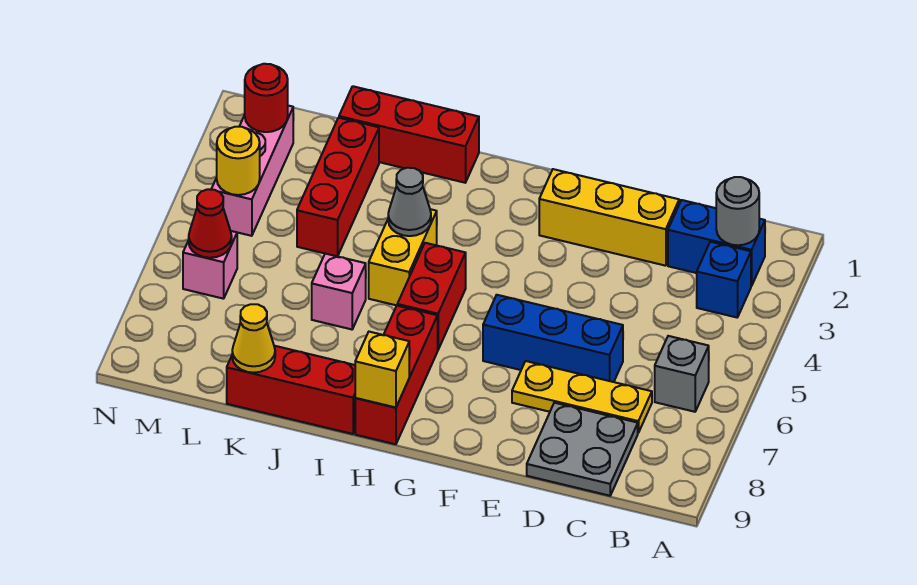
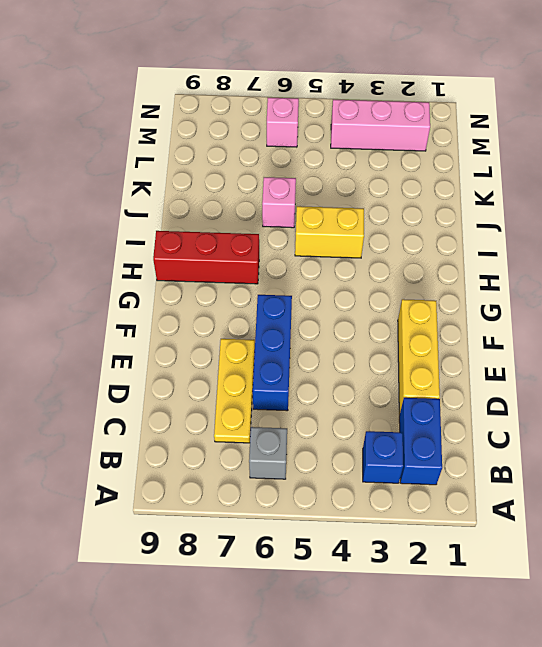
none -> grey 2x2 plate [527,403,638,496]
none -> red 1x2 brick [397,243,466,349]
none -> red 1x3 brick [339,86,479,183]

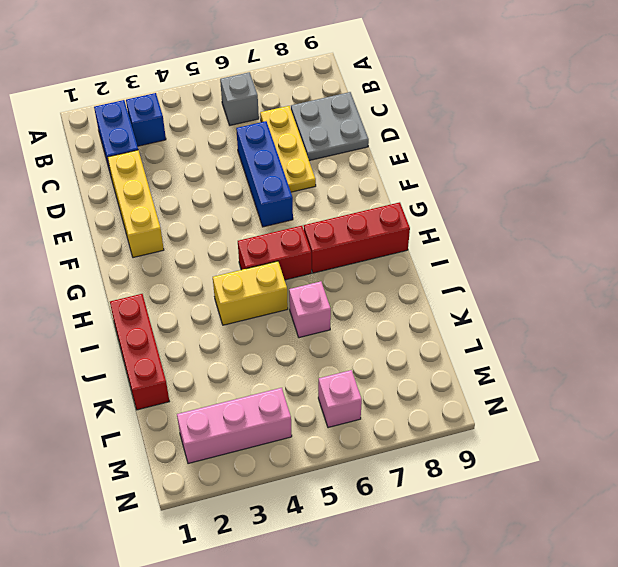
none -> red 1x3 brick [227,346,355,434]
none -> red 1x3 brick [297,118,379,256]
none -> grey 1x1 round brick [716,177,759,245]

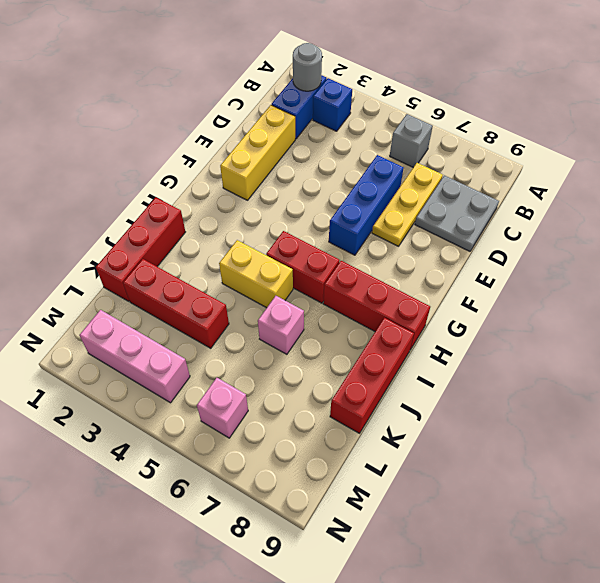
none -> yellow 1x1 brick [355,332,409,407]
none -> grey 1x1 cone [388,168,431,236]
none -> yellow 1x1 cone [232,304,275,373]

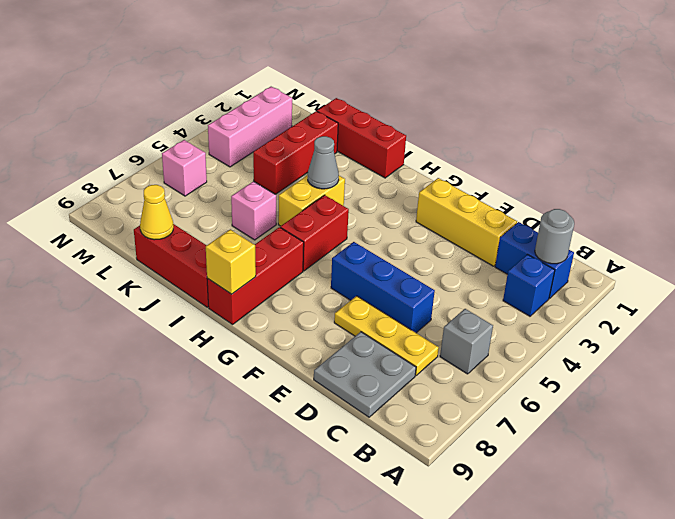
none -> red 1x1 round brick [245,64,288,132]
none -> yellow 1x1 round brick [217,127,260,195]
none -> red 1x1 cone [189,189,232,258]

